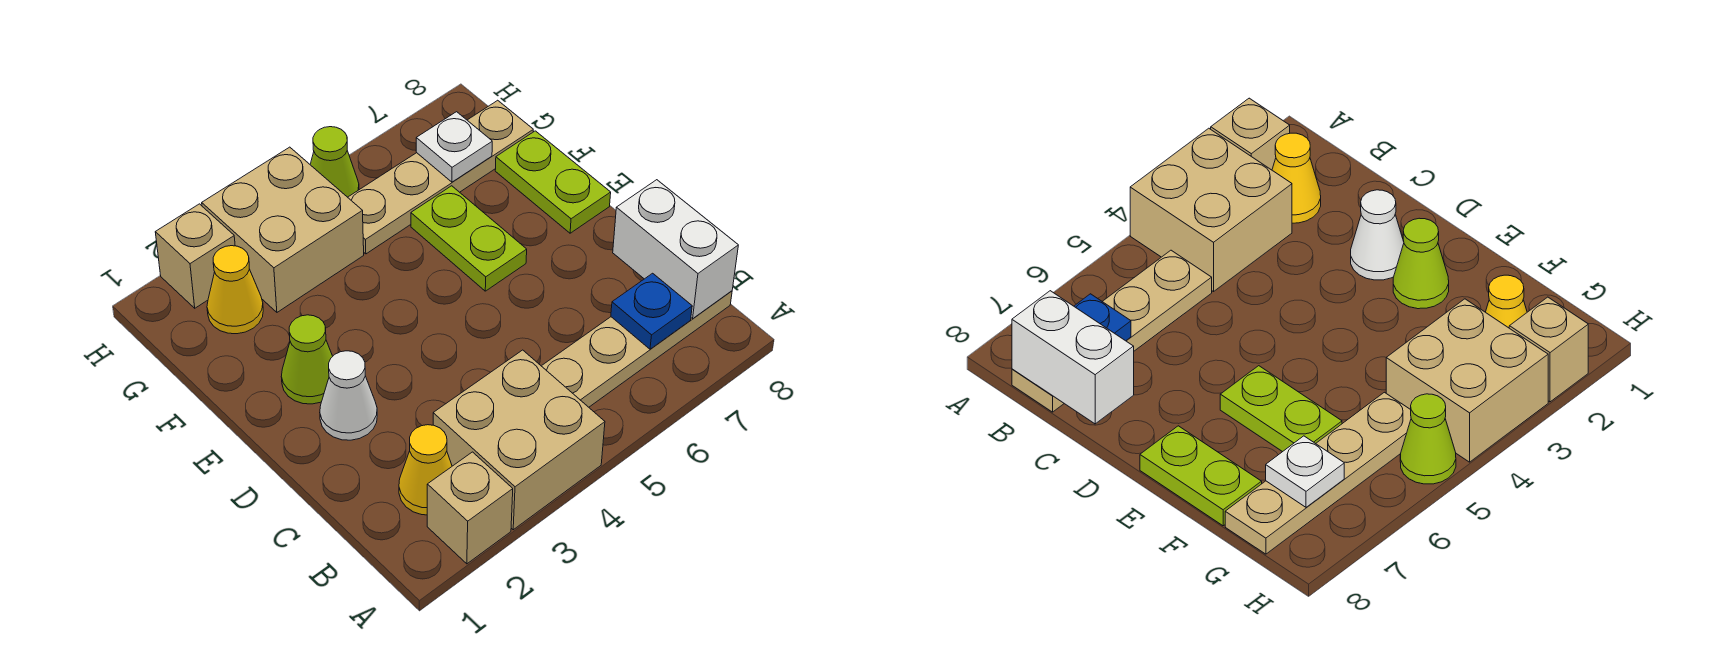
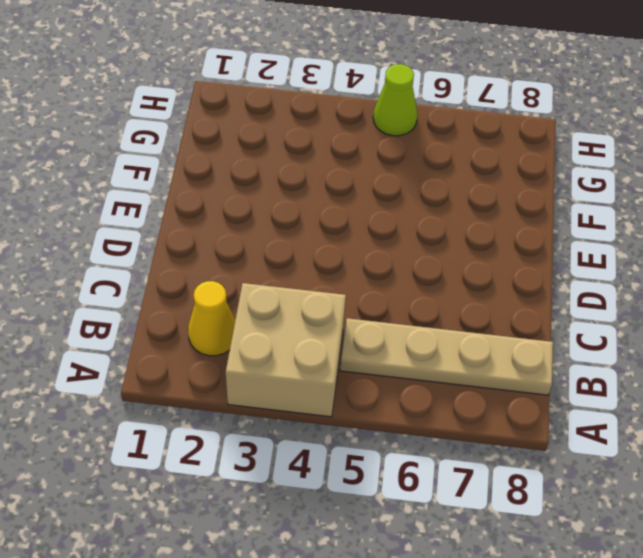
none -> tan 1x1 brick [427,452,513,564]
none -> white 1x1 cone [320,351,377,440]
none -> lime 1x1 cone [281,315,333,404]

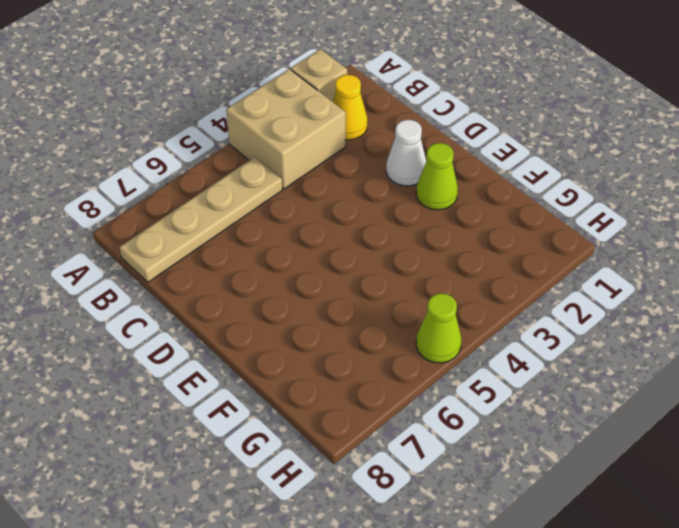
none -> lime 1x2 plate [411,186,527,291]
none -> lime 1x2 plate [495,131,611,233]
none -> yellow 1x1 cone [207,246,263,334]

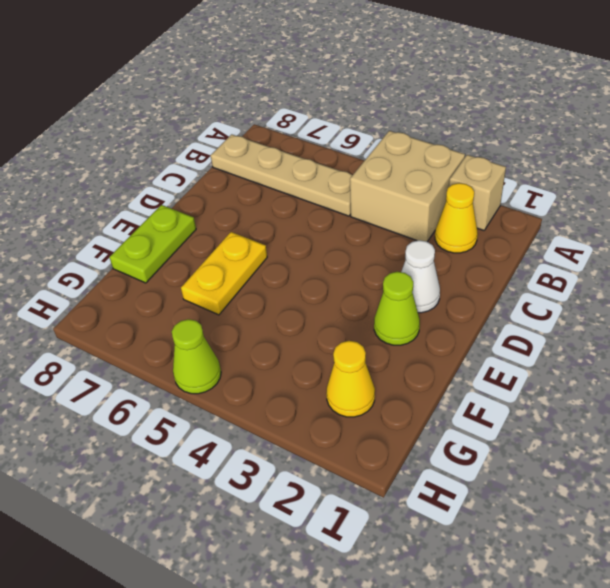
yellow 1x2 plate [181,232,267,315] -> lime 1x2 plate [411,186,527,291]
none -> tan 2x2 brick [202,147,364,312]
none -> tan 1x4 plate [348,100,533,254]
none -> tan 1x1 brick [155,204,235,308]

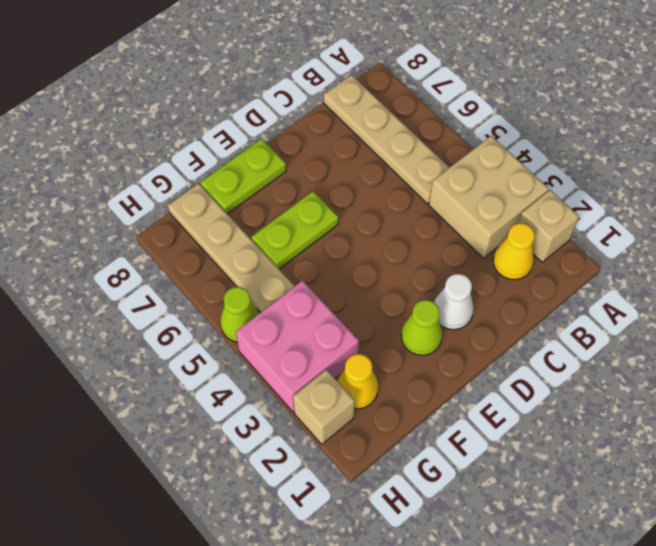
pink 2x2 brick [236,281,359,412] -> tan 2x2 brick [202,147,364,312]
none -> blue 1x1 plate [611,273,692,349]
none -> white 1x2 brick [613,180,738,319]
none -> white 1x1 plate [416,112,492,182]

